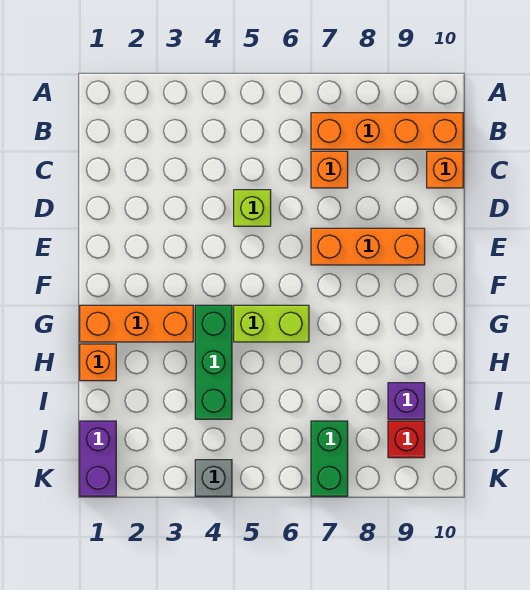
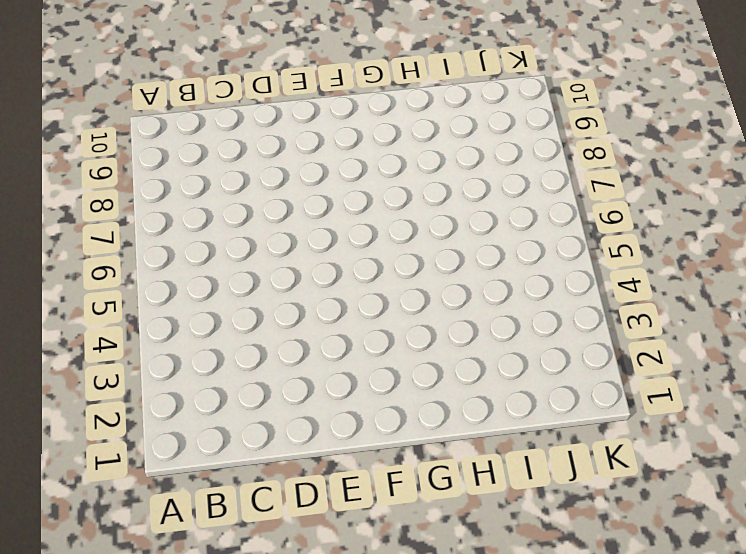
none -> orange 1x4 brick [311,113,463,149]
none -> orange 1x1 brick [311,151,348,188]
none -> orange 1x1 brick [427,151,463,188]

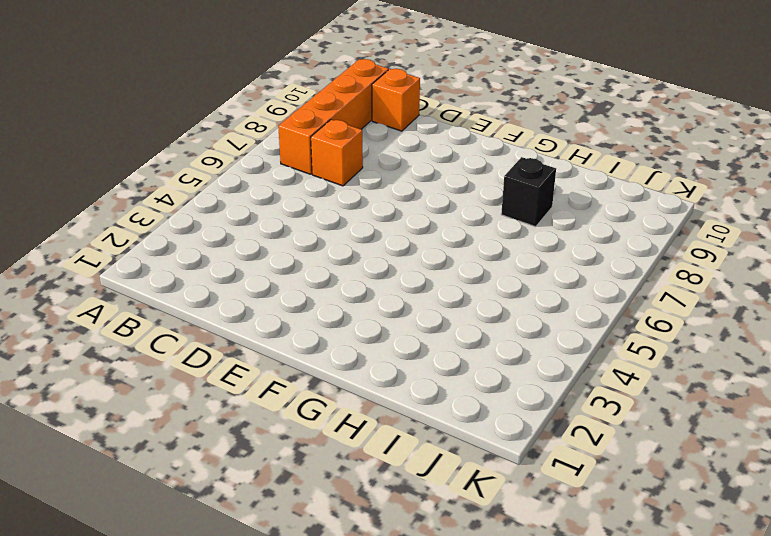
black 1x1 brick [501,157,556,227] -> none
none -> lime 1x1 brick [234,190,271,226]
none -> orange 1x3 brick [311,228,425,265]
none -> orange 1x3 brick [80,305,193,342]

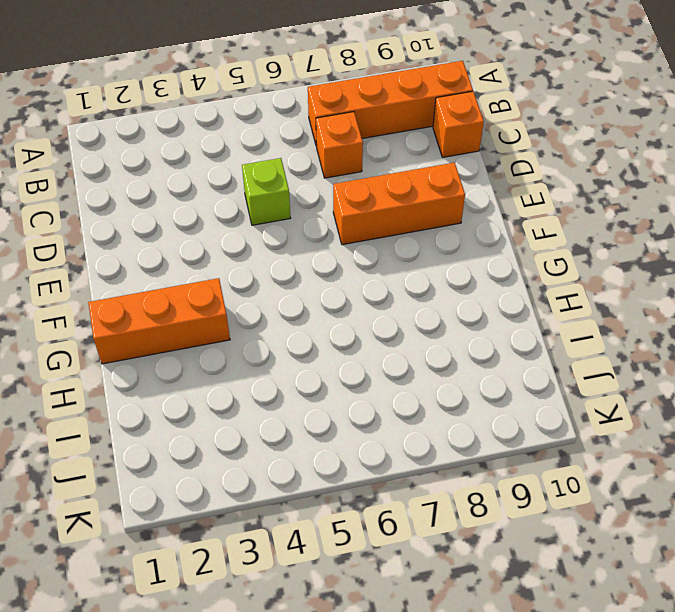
none -> green 1x3 brick [195,305,232,419]
none -> lime 1x2 brick [234,305,309,342]
none -> orange 1x1 brick [80,344,116,381]

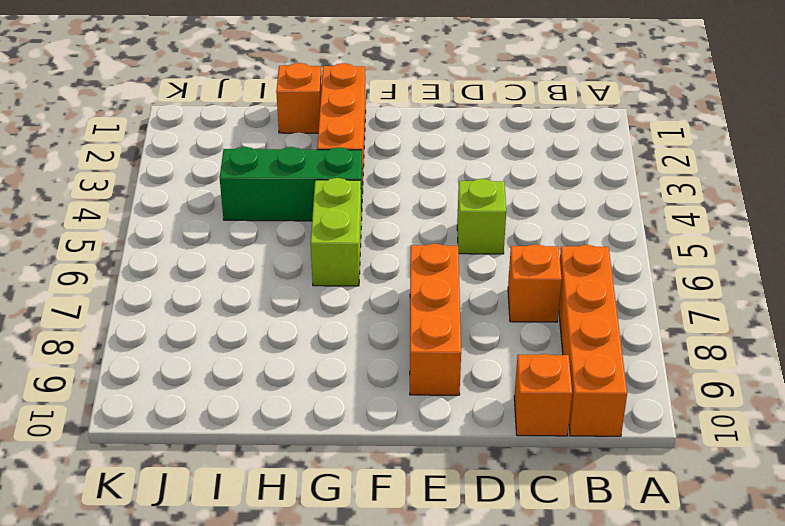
none -> purple 1x1 brick [388,383,425,419]
none -> purple 1x2 brick [80,421,116,496]
none -> green 1x2 brick [311,421,348,496]

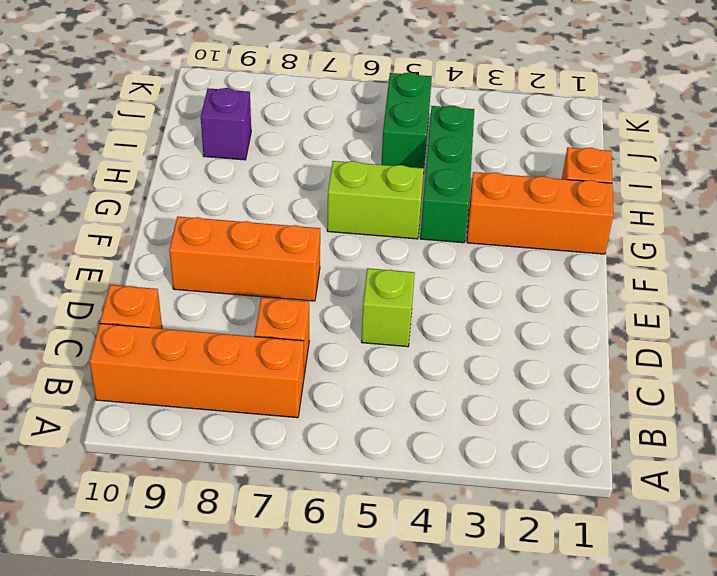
green 1x2 brick [381,72,432,174] -> green 1x2 brick moved to [311,421,348,496]
none -> purple 1x2 brick [80,421,116,496]
none -> red 1x1 brick [388,421,425,458]
none -> grey 1x1 brick [195,460,232,496]

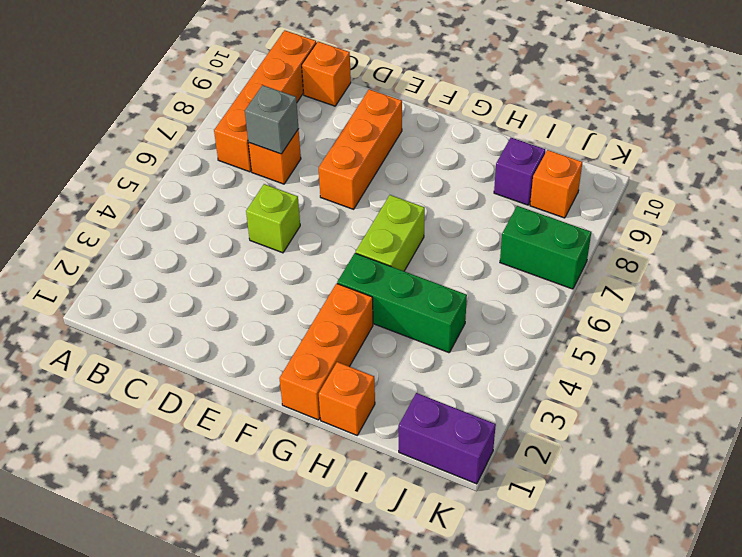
grey 1x1 brick [245,85,299,154] -> grey 1x1 brick moved to [195,460,232,496]
orange 1x1 brick [530,150,582,218] -> red 1x1 brick [388,421,425,458]

